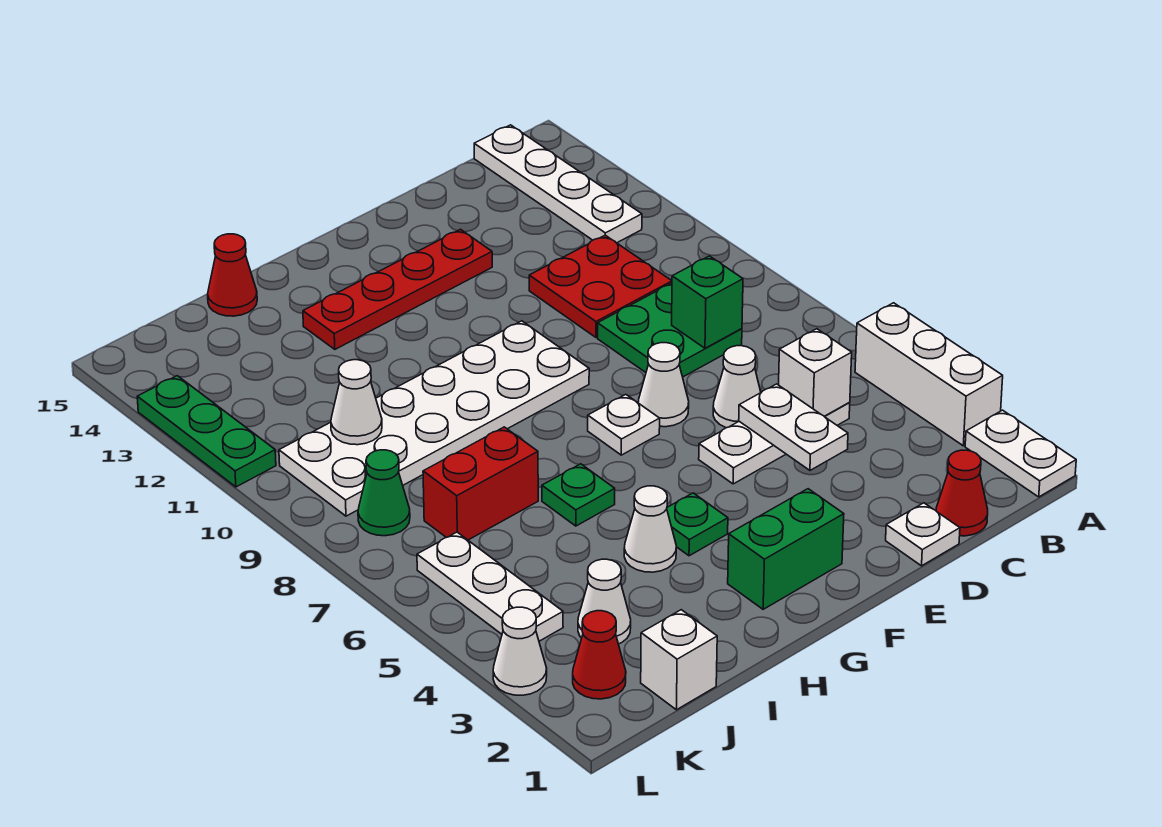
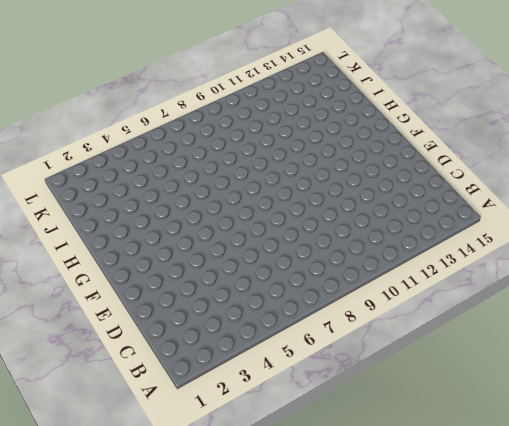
none -> white 1x2 plate [965,410,1076,497]
none -> white 1x3 brick [855,303,1003,446]
none -> white 1x4 plate [474,125,642,243]
none -> red 1x1 cone [936,450,988,536]

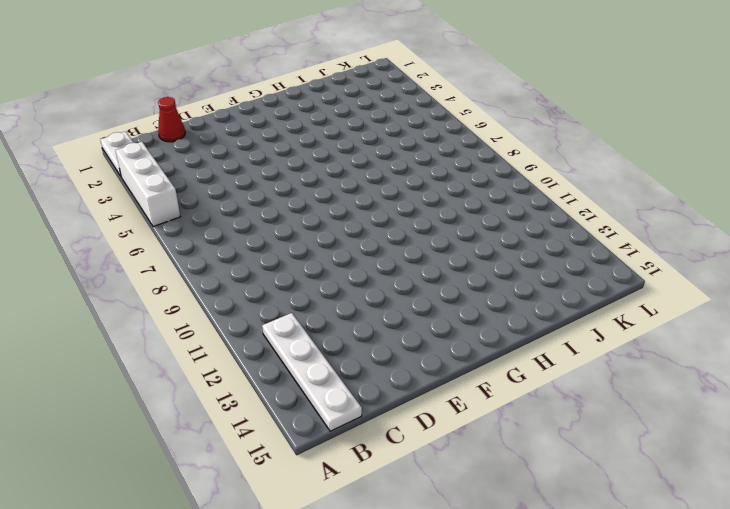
none -> white 1x3 plate [699,402,850,484]
none -> green 2x2 plate [598,283,742,377]
none -> red 2x2 plate [529,235,672,337]
none -> white 1x1 plate [886,503,960,566]

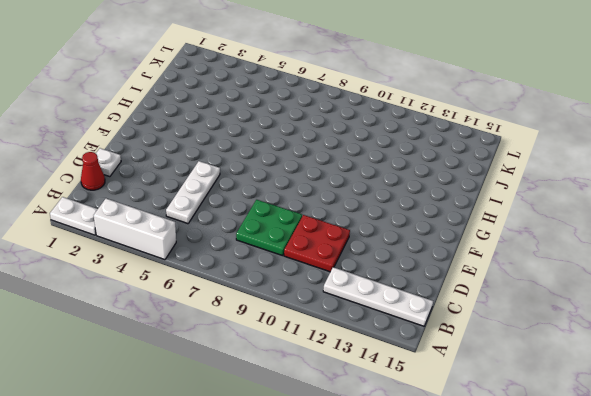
none -> white 1x1 cone [713,346,761,428]
none -> white 1x1 cone [638,343,689,427]
none -> red 1x4 plate [303,229,492,349]
none -> green 1x2 brick [728,489,844,609]

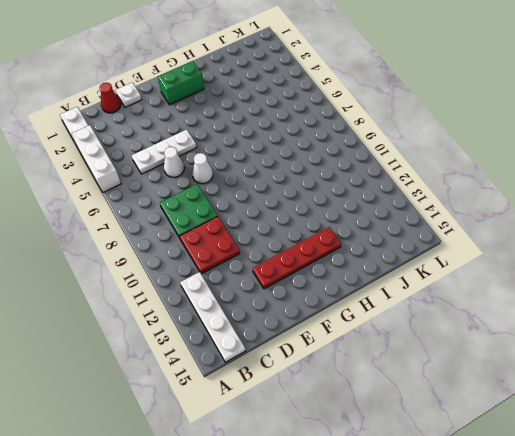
none -> white 1x1 plate [588,395,660,455]
none -> white 2x6 plate [279,321,589,516]
none -> green 1x1 plate [667,493,728,556]
none -> white 1x1 cone [624,486,676,572]

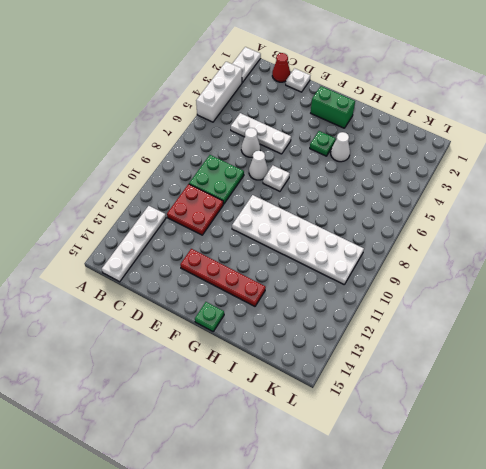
green 1x1 plate [195,302,224,331] -> green 1x1 plate moved to [542,464,615,526]
none -> red 1x2 brick [423,427,538,540]
none -> red 1x1 cone [208,234,257,316]
none -> white 1x1 brick [641,610,717,710]
none -> white 1x1 cone [578,559,631,644]

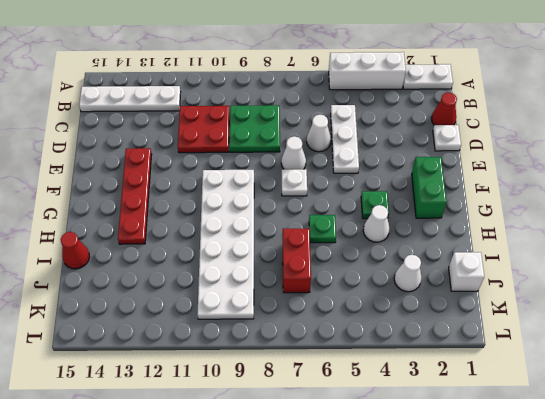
none -> red 1x1 cone [573,611,626,699]
none -> white 1x3 plate [417,532,563,641]
none -> green 1x1 cone [358,450,410,536]
none -> white 1x1 cone [493,607,547,695]

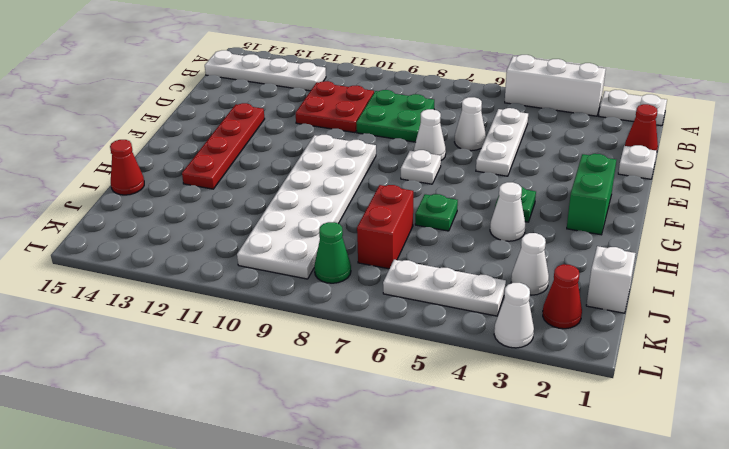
none -> green 1x3 plate [137,376,276,487]
none -> white 1x1 brick [779,329,852,416]
none -> green 1x1 brick [672,256,743,348]
none -> white 1x2 plate [739,384,848,470]

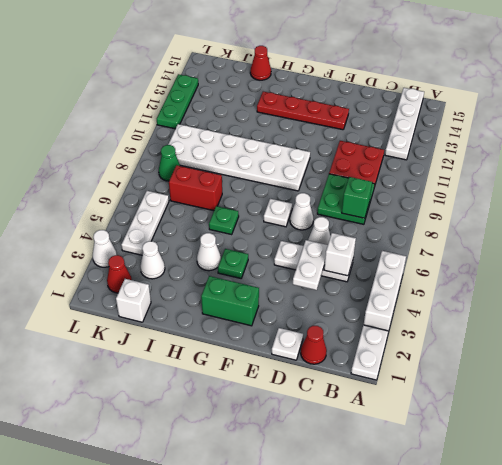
none -> white 1x1 cone [331,360,382,445]

